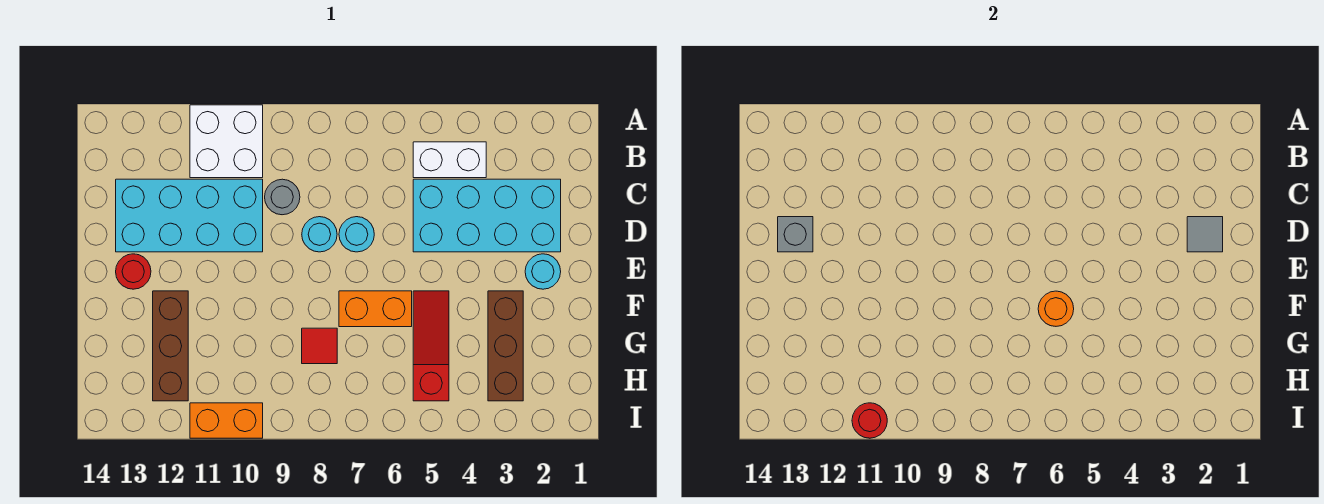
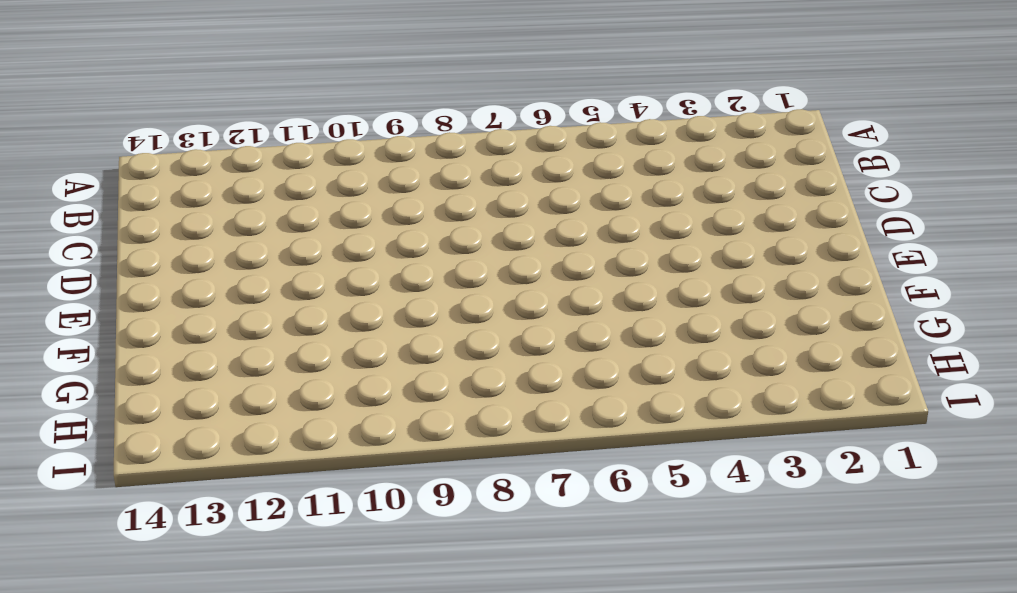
none -> white 2x2 brick [190,105,263,178]
none -> white 1x2 brick [413,142,486,178]
none -> cyan 2x4 brick [413,179,561,252]

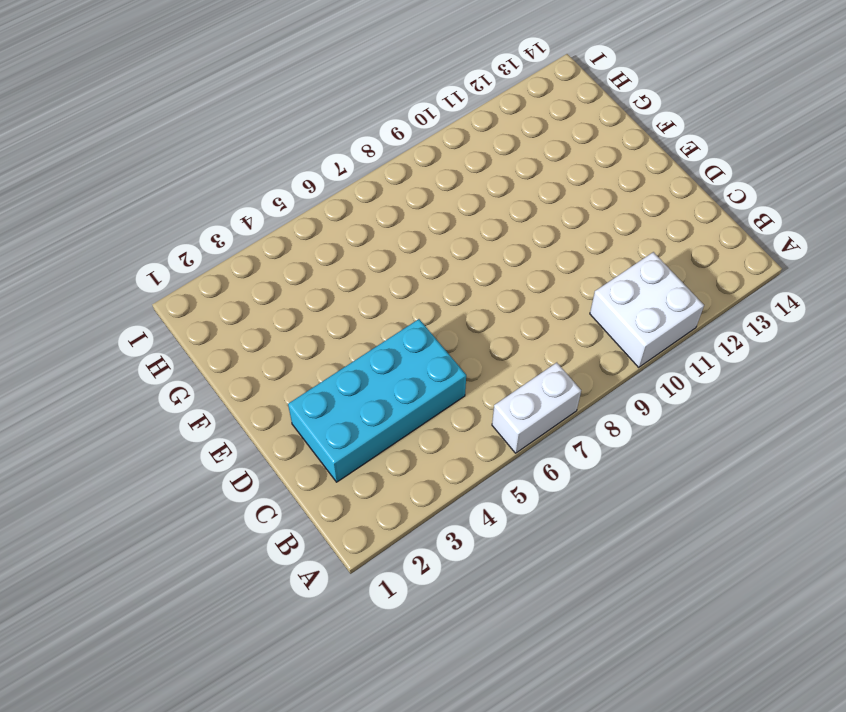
white 1x2 brick [492,363,581,453] -> white 1x2 brick moved to [413,142,486,178]
none -> grey 1x1 round brick [265,179,300,215]
none -> cyan 2x4 brick [116,179,263,252]
none -> cyan 1x1 round brick [339,217,374,252]

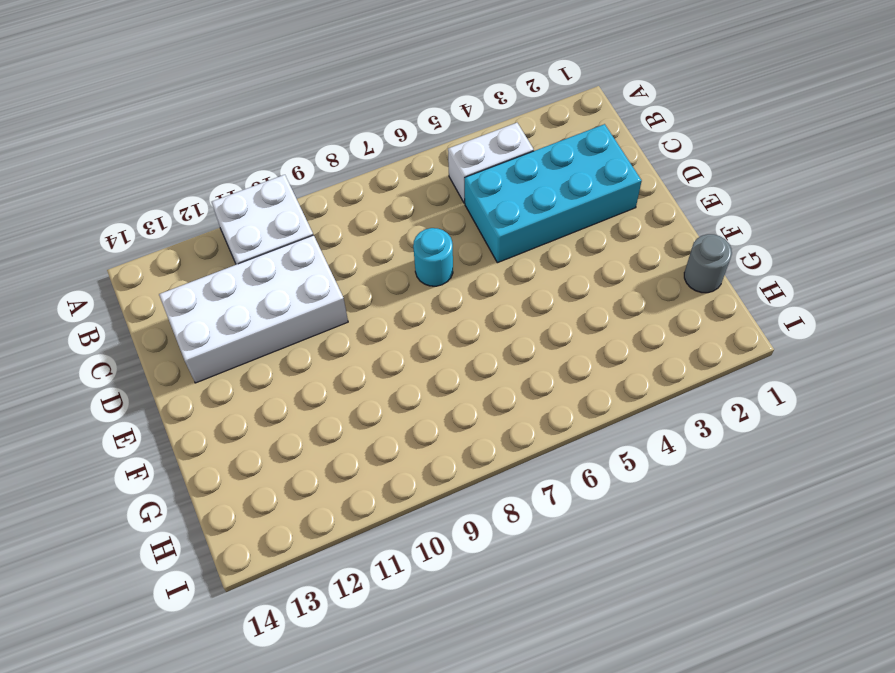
white 2x4 brick [159,235,348,383] -> cyan 2x4 brick [116,179,263,252]
grey 1x1 round brick [684,234,732,293] -> grey 1x1 round brick moved to [265,179,300,215]
none -> cyan 1x1 round brick [302,217,337,252]
none -> cyan 1x1 round brick [525,254,561,289]
none -> red 1x1 round brick [116,254,151,289]

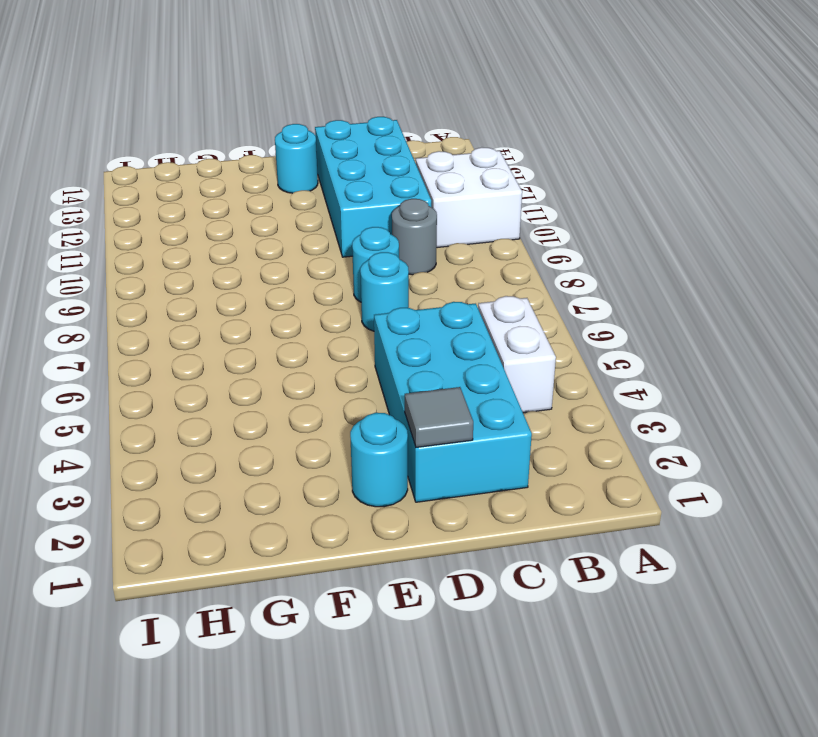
cyan 1x1 round brick [275,124,318,193] -> red 1x1 round brick [116,254,151,289]
none -> brown 1x3 brick [488,291,523,401]
none -> red 1x3 slope [413,291,449,401]
none -> orange 1x2 brick [339,291,412,327]

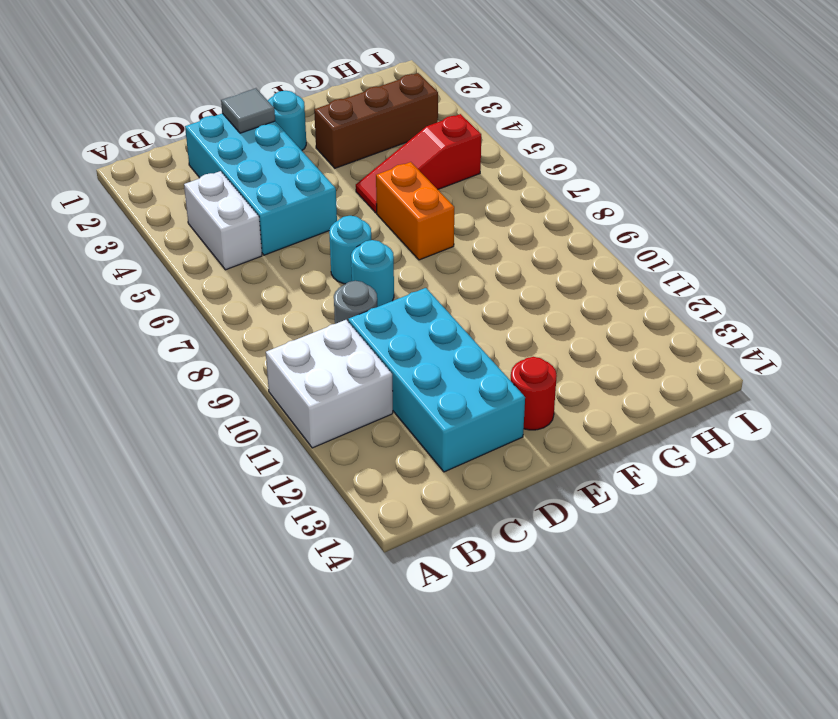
none -> brown 1x3 brick [153,291,188,401]
none -> red 1x1 tile [302,328,337,364]
none -> orange 1x2 brick [190,403,263,438]

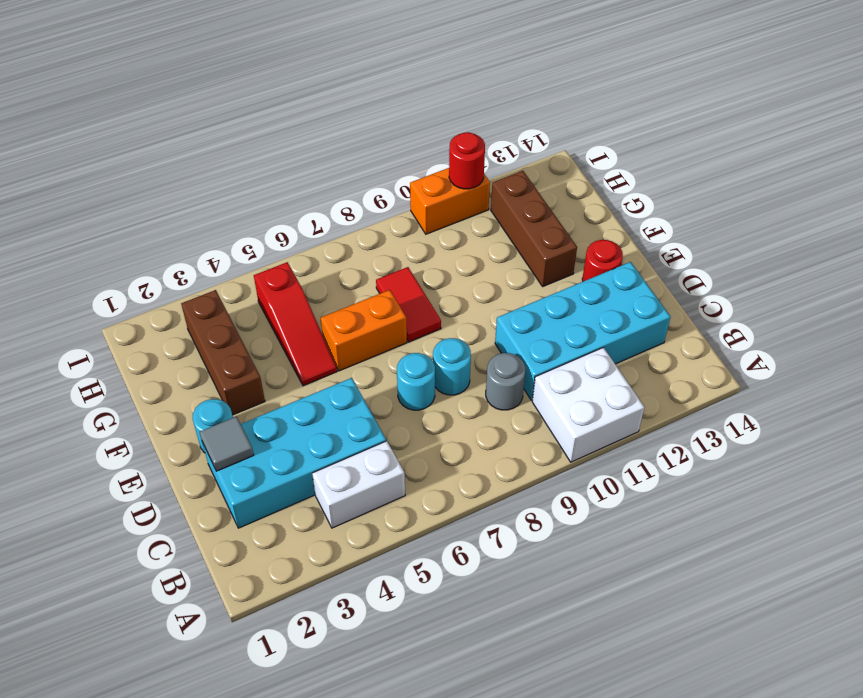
red 1x2 tile [376,267,441,342] -> red 1x1 tile [302,328,337,364]
none -> grey 1x1 brick [778,217,813,252]
none -> orange 1x1 round brick [1038,291,1074,326]

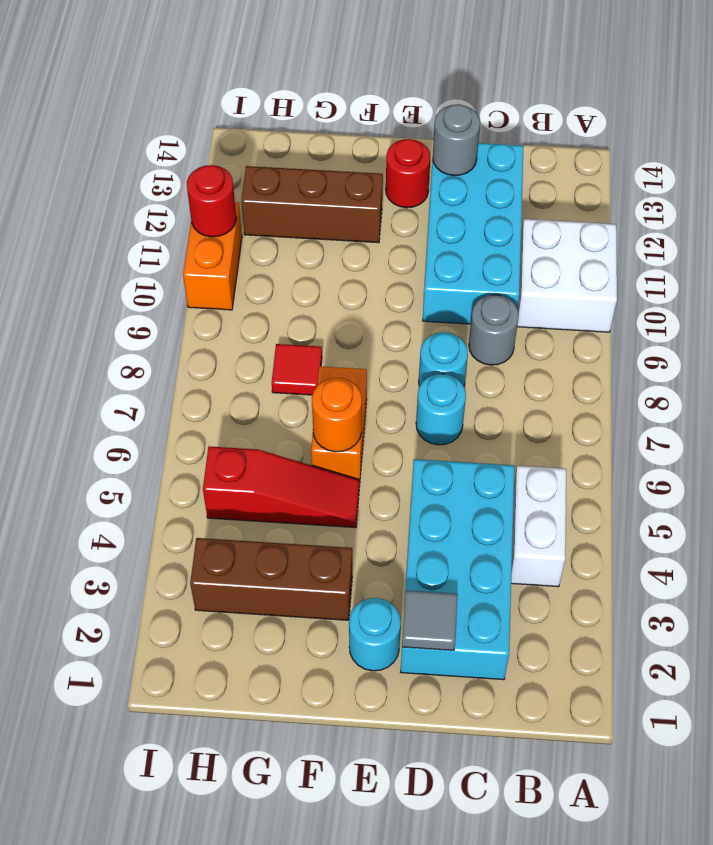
grey 1x1 round brick [433,104,480,176] -> grey 1x1 brick [778,217,813,252]

